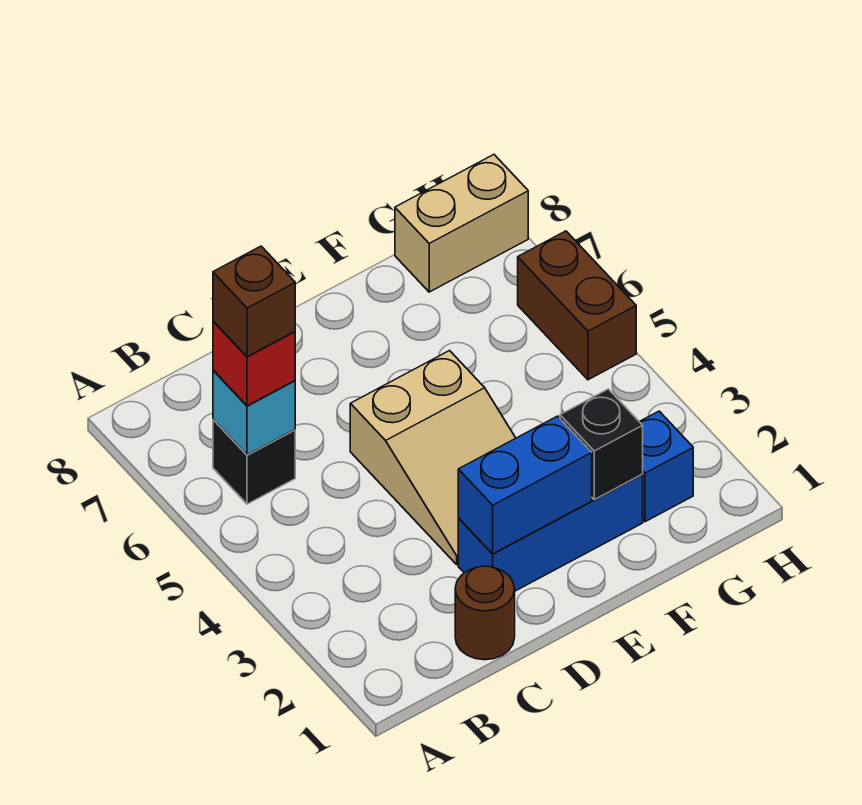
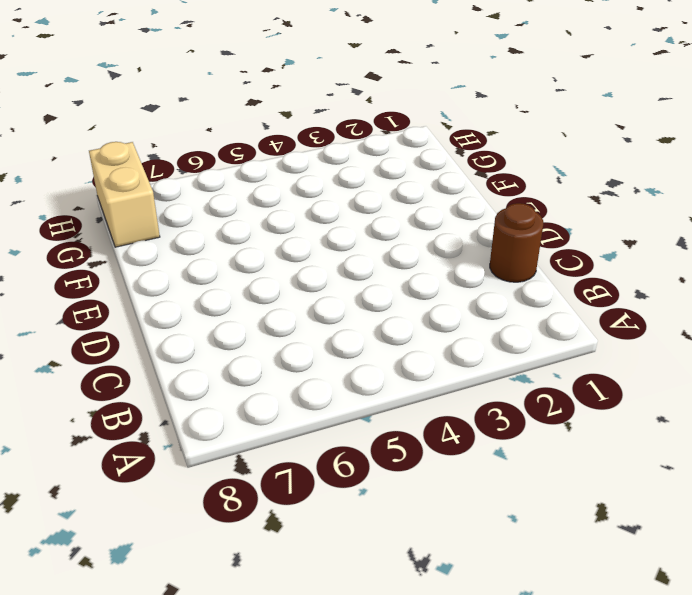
none -> black 1x1 brick [213,419,295,504]
none -> blue 1x3 brick [458,475,643,591]
none -> tan 2x3 slope [350,351,515,564]

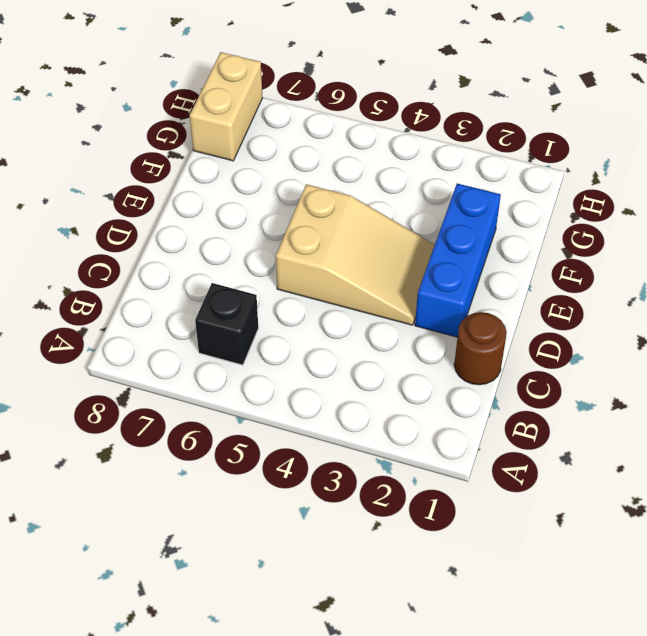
none -> blue 1x1 brick [639,411,693,522]
none -> brown 1x2 brick [518,231,636,380]
none -> cyan 1x1 brick [213,370,295,455]

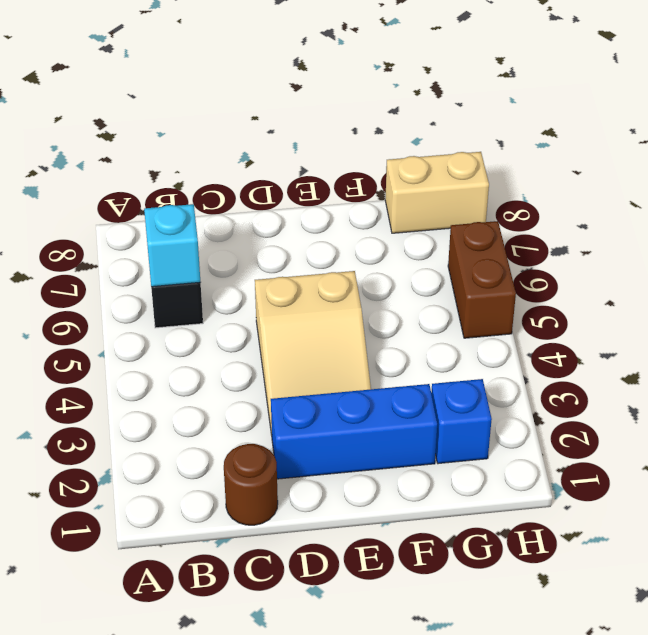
none -> blue 1x2 brick [458,416,592,554]
none -> black 1x1 brick [560,389,643,500]
none -> red 1x1 brick [213,321,295,406]

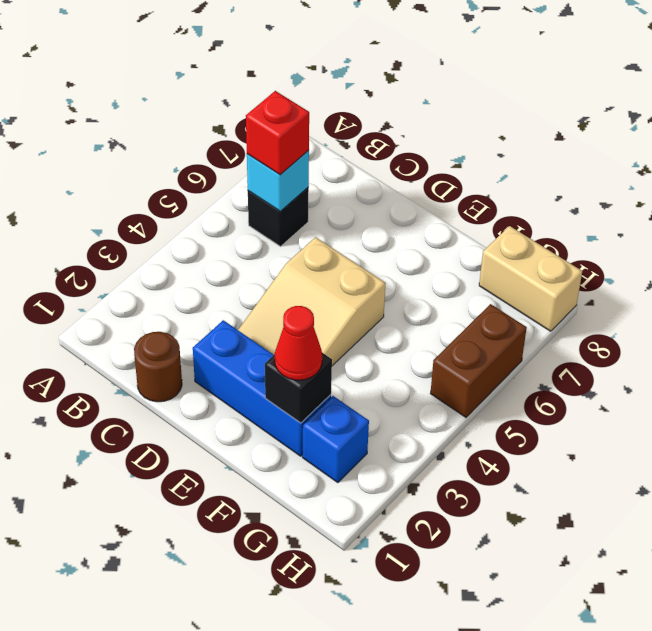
red 1x1 cone [275,306,322,380] -> none
none -> blue 1x2 brick [458,416,592,554]
none -> brown 1x1 brick [213,246,295,357]

